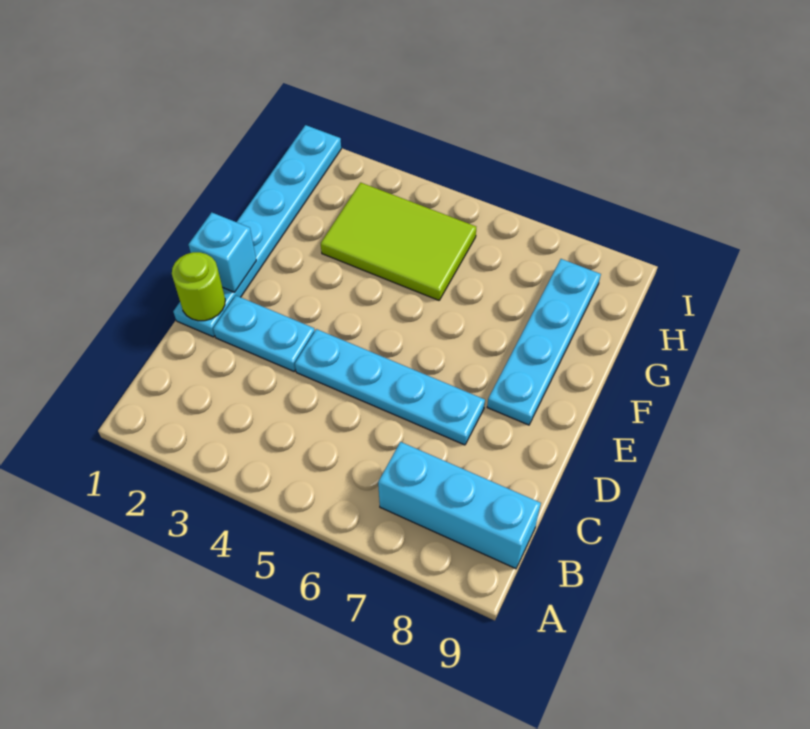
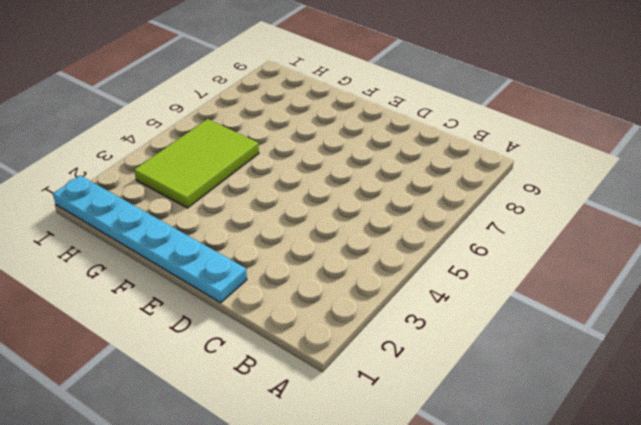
none -> cyan 1x3 brick [378,442,541,569]
none -> cyan 1x2 plate [213,295,315,371]

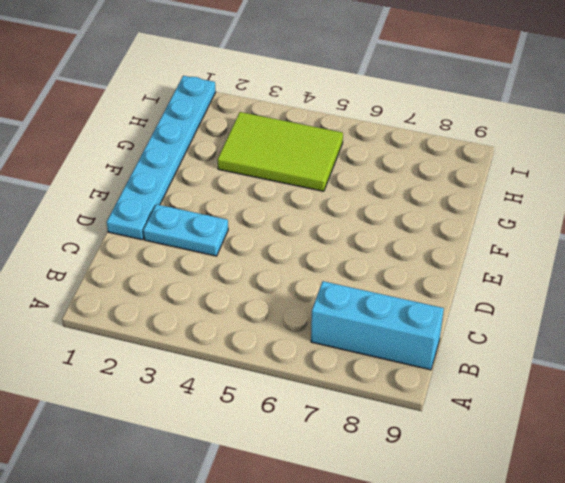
none -> cyan 1x4 plate [295,329,485,445]
none -> cyan 1x4 plate [487,259,601,425]

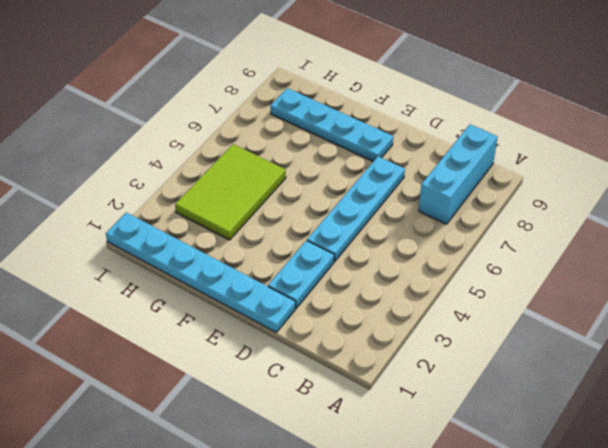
none -> lime 1x1 round brick [172,252,225,321]
none -> cyan 1x1 brick [188,213,256,292]

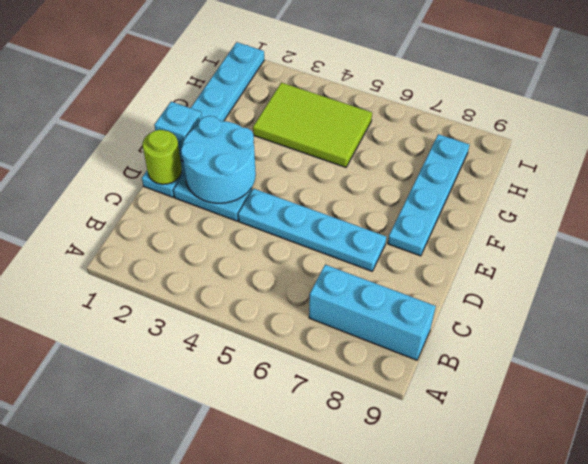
cyan 2x2 round brick [181,116,256,203] -> none

